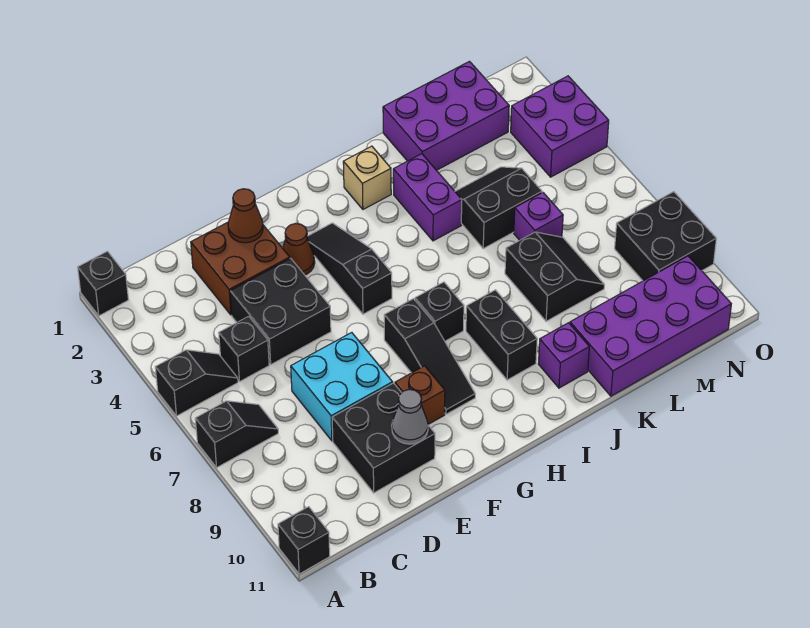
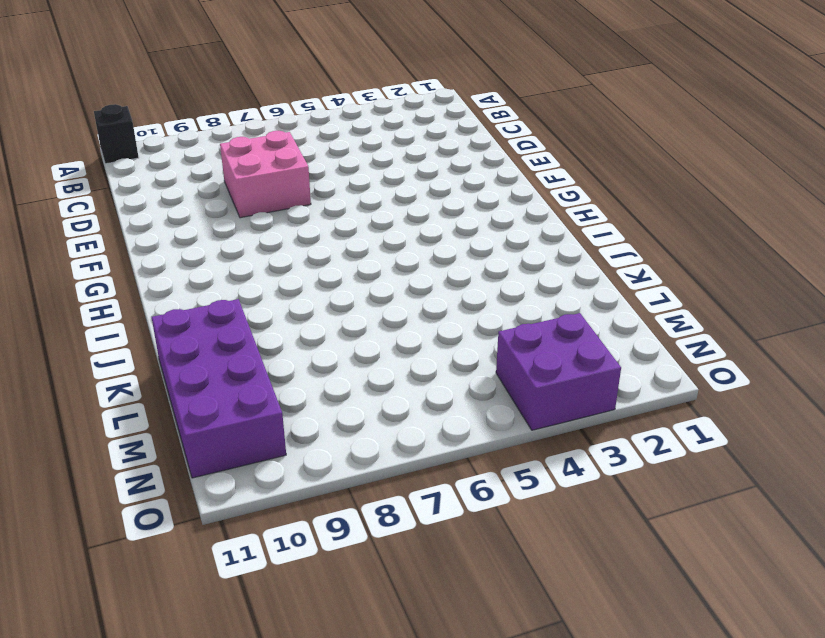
pink 2x2 brick [220,131,311,218] -> cyan 2x2 brick [291,333,393,441]
none -> black 1x1 brick [78,251,128,316]
none -> black 1x2 slope [155,350,238,416]
none -> black 1x2 slope [195,401,278,467]

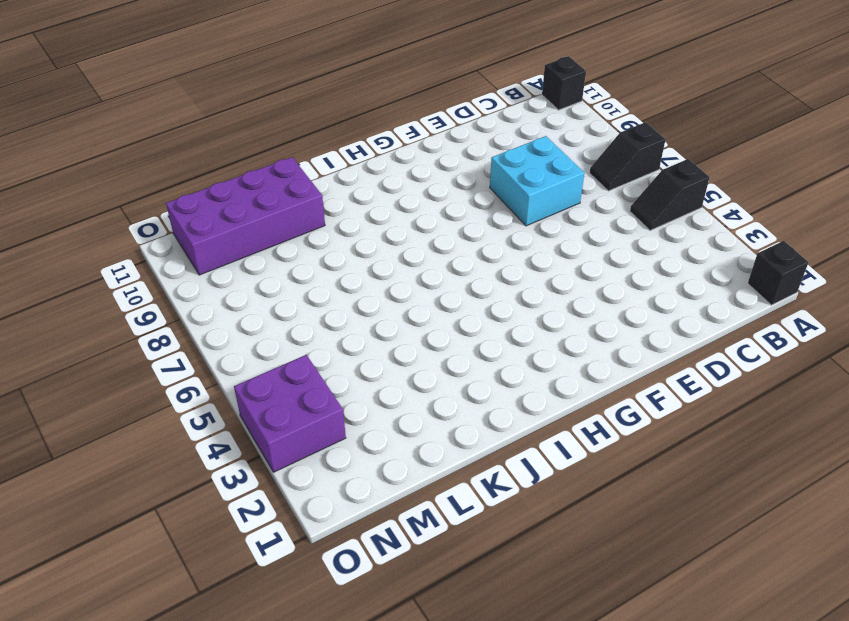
none -> black 1x1 brick [219,316,269,381]
none -> brown 2x2 brick [191,222,290,315]
none -> black 2x2 brick [230,258,331,364]

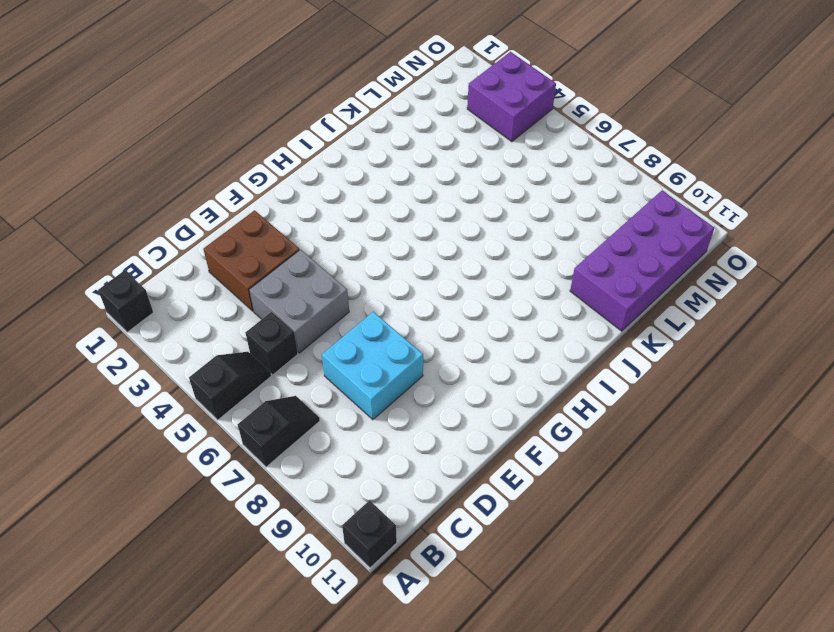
grey 2x2 brick [249,250,349,353] -> black 2x2 brick [230,258,331,364]
none -> black 2x2 brick [332,383,435,493]
none -> brown 1x1 cone [283,224,315,275]
none -> brown 1x1 brick [395,366,445,424]

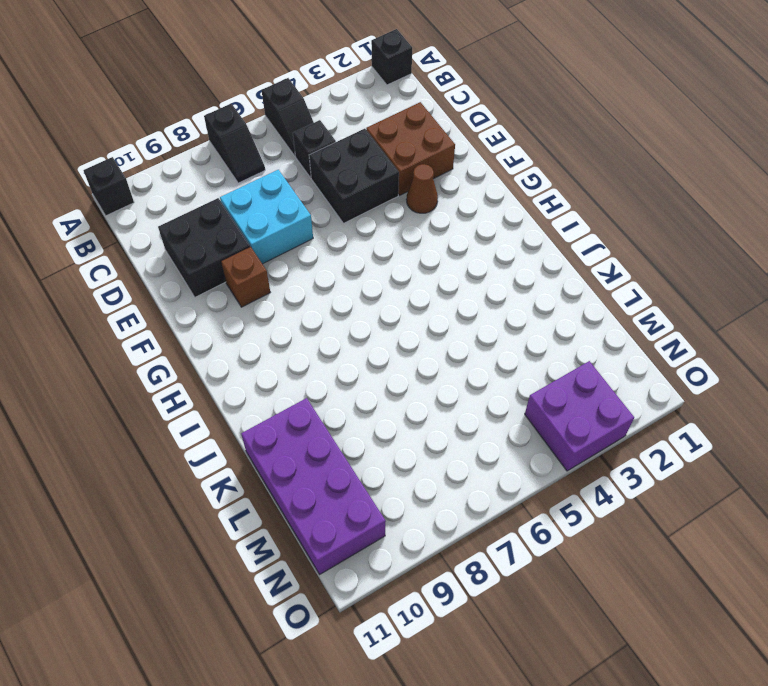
none -> black 1x3 slope [307,223,392,314]
none -> black 1x3 slope [384,299,475,414]
none -> black 1x1 brick [415,282,464,341]

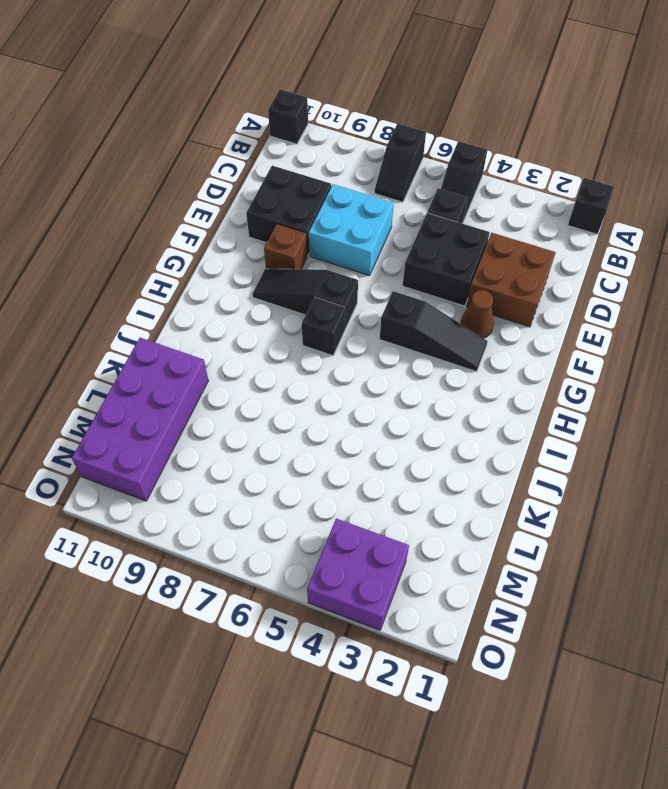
none -> tan 1x1 brick [343,146,391,209]
none -> black 1x2 brick [466,290,537,380]
none -> purple 1x2 brick [393,154,462,241]

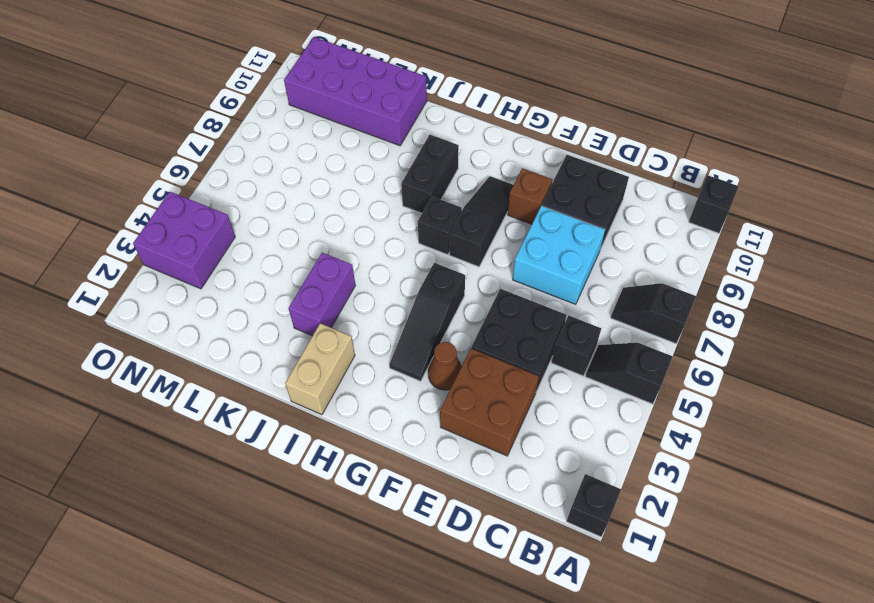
tan 1x2 brick [285,323,355,415] -> tan 1x1 brick [343,146,391,209]
none -> purple 1x1 brick [538,323,589,388]
none -> purple 2x3 brick [383,61,509,170]
none -> black 2x2 slope [455,167,542,248]

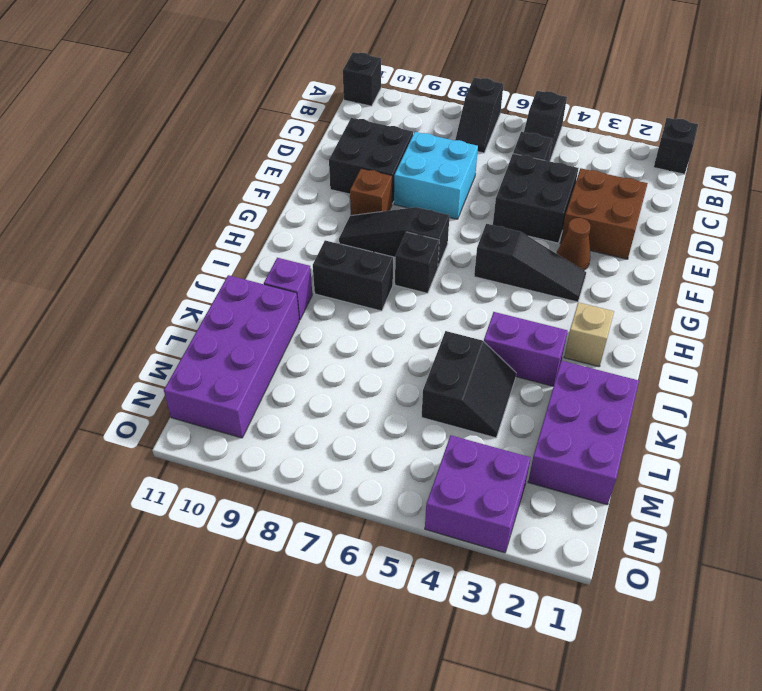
none -> black 2x2 slope [505,232,604,321]
none -> purple 1x1 brick [514,193,563,240]
none -> black 2x2 brick [615,192,716,281]

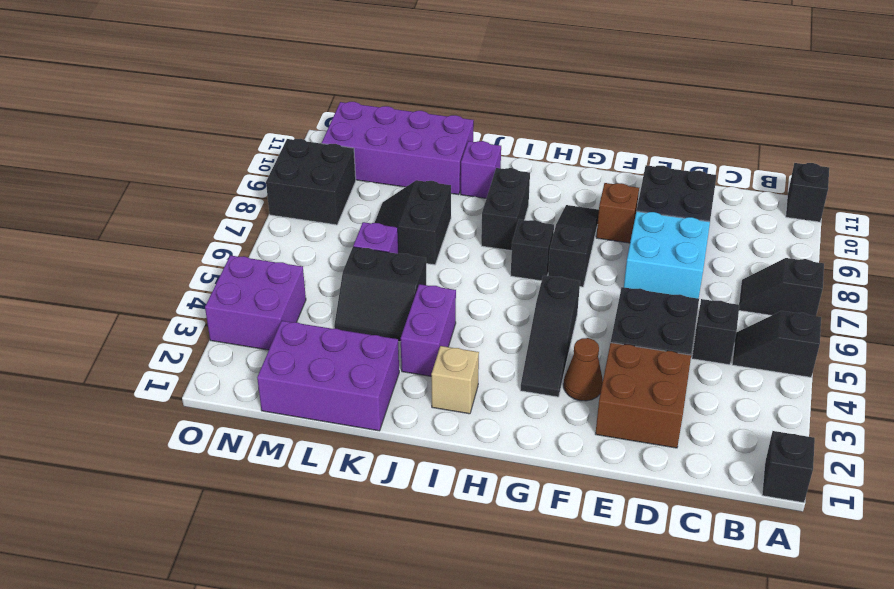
none -> brown 1x1 cone [228,189,263,243]
none -> grey 1x1 cone [392,389,428,444]

